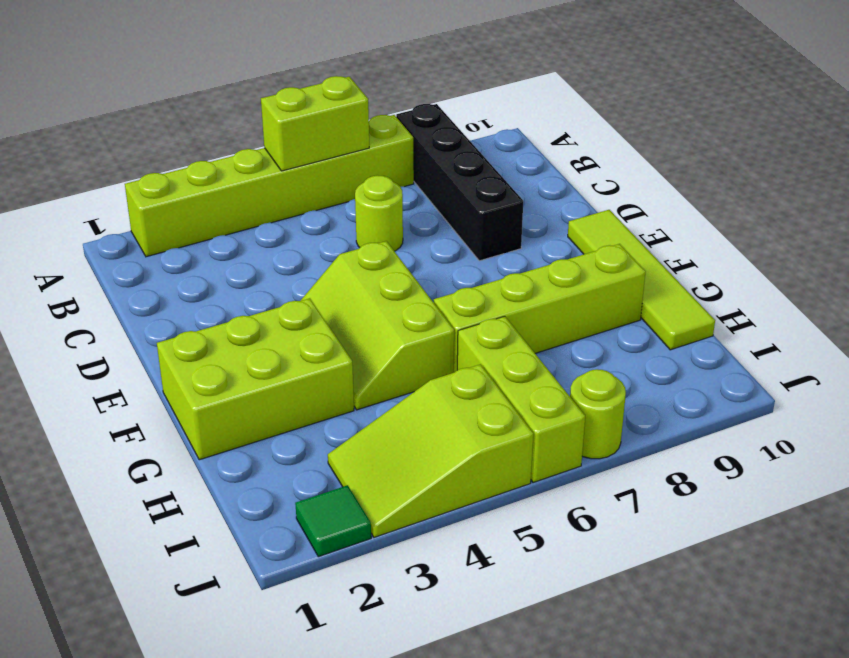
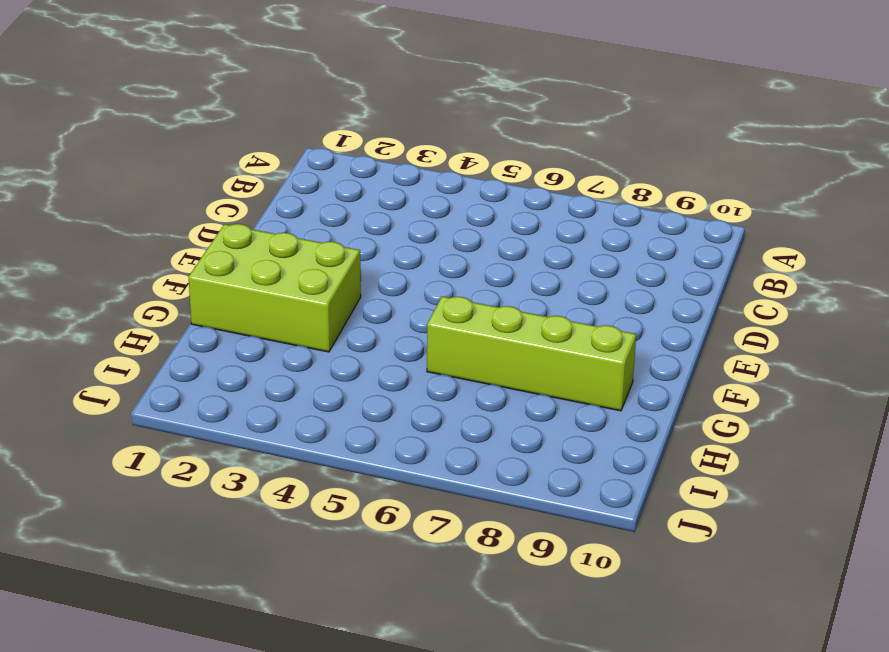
none -> lime 1x6 brick [125,115,414,257]
none -> black 1x4 brick [396,104,523,261]
none -> lime 1x1 round brick [355,175,403,251]

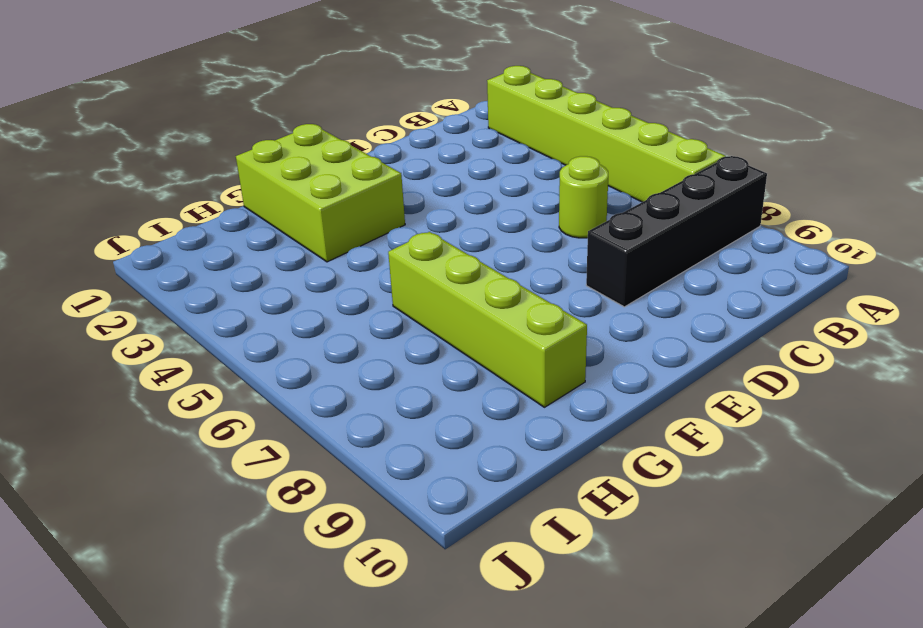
none -> lime 2x3 slope [301,241,454,410]
none -> lime 1x4 tile [568,210,715,350]
none -> lime 1x3 brick [457,316,585,483]

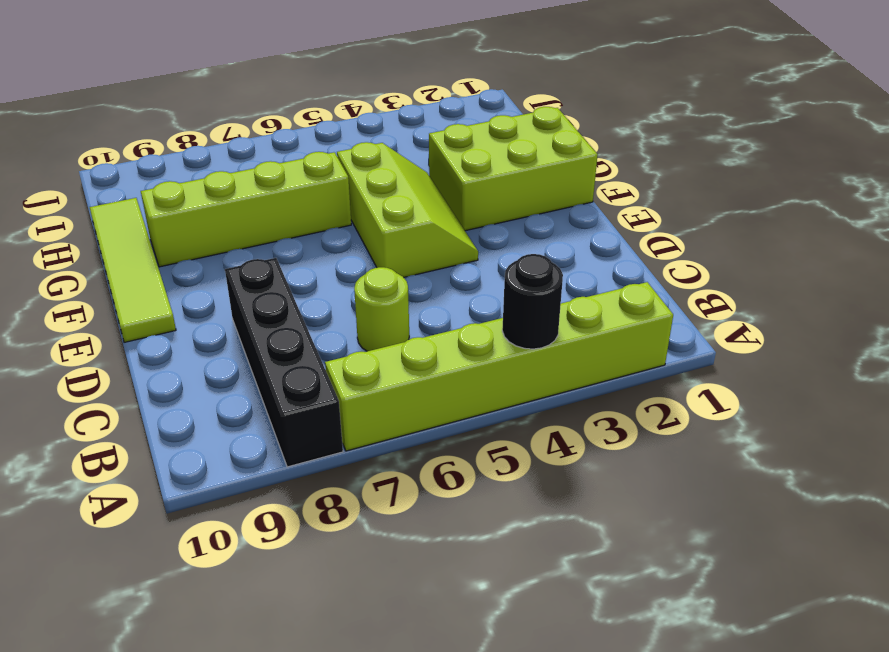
black 1x1 round brick [502,254,563,349] -> none
none -> lime 1x3 brick [457,316,585,483]
none -> lime 2x3 slope [328,364,533,537]
none -> green 1x1 tile [295,485,371,557]

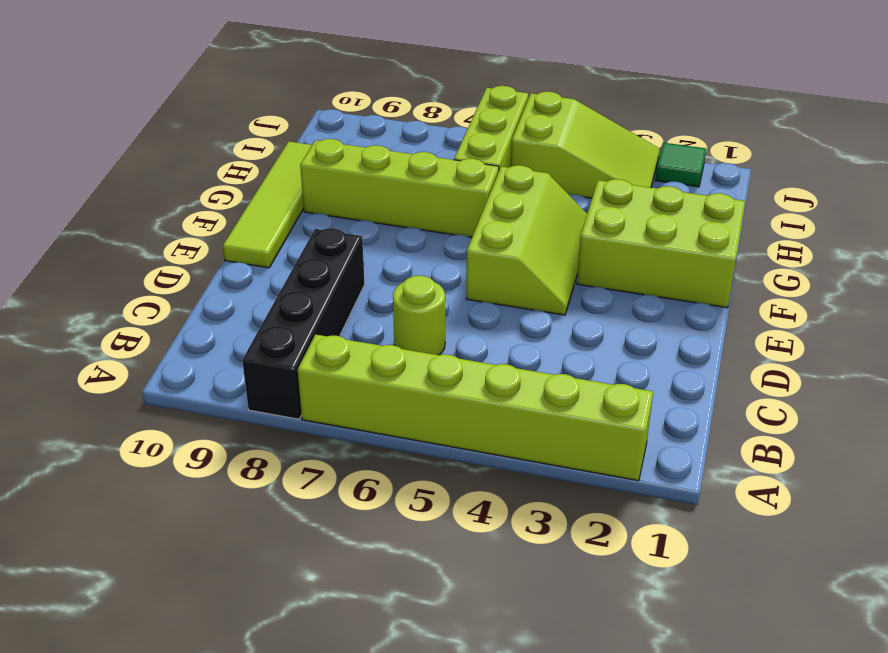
none -> lime 1x1 round brick [570,369,626,459]
none -> lime 1x2 brick [261,76,369,171]

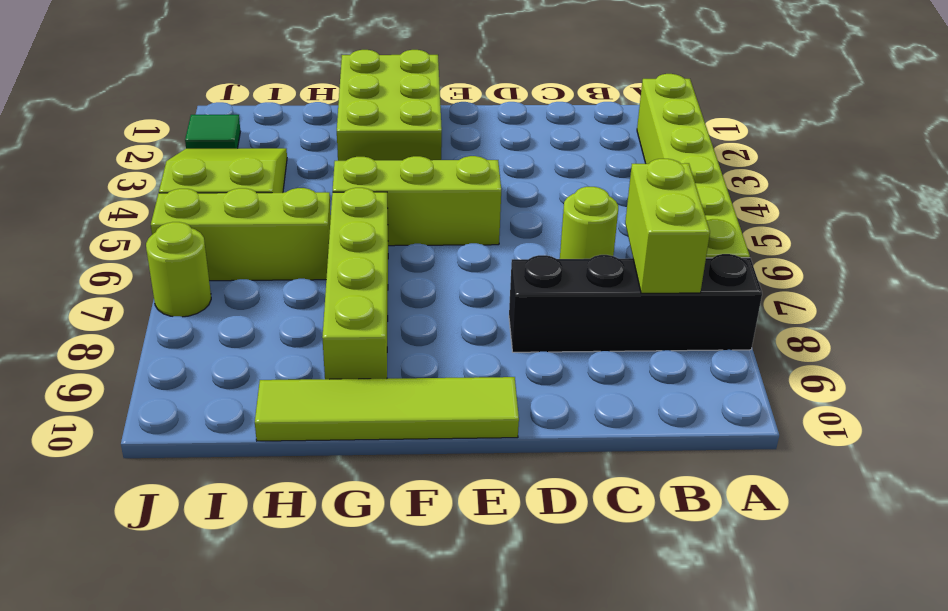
lime 1x2 brick [625,159,710,293] -> lime 1x2 brick moved to [261,76,369,171]

